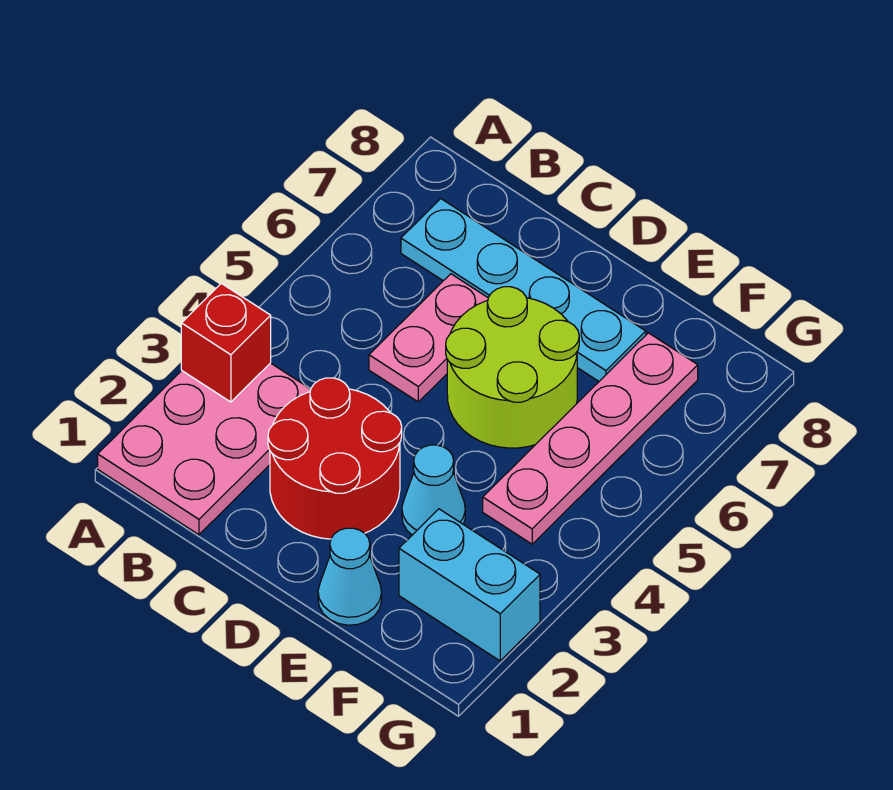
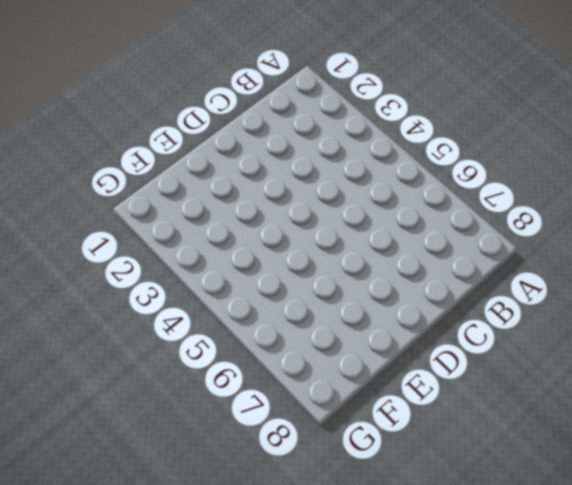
none -> pink 2x3 plate [98,363,311,535]
none -> cyan 1x4 plate [401,199,646,381]

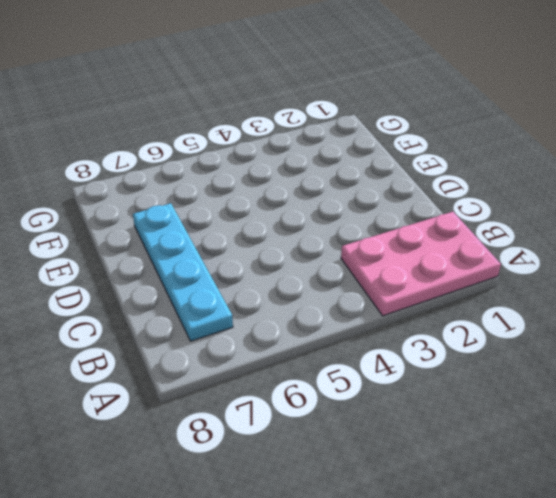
none -> red 2x2 round brick [268,378,402,539]
none -> pink 1x2 plate [369,274,488,402]

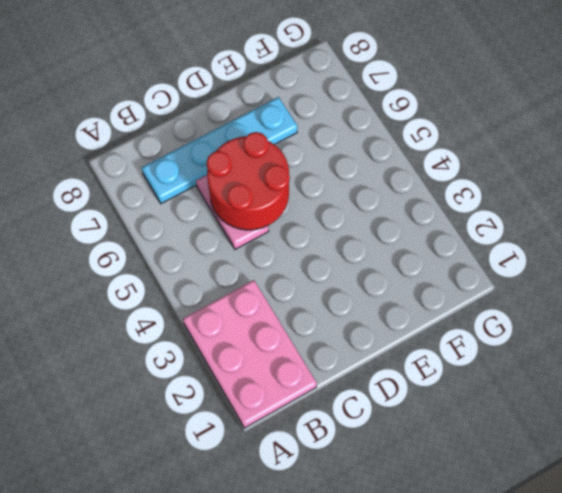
red 2x2 round brick [207,132,290,230] -> red 2x2 round brick moved to [268,378,402,539]
none -> lime 2x2 round brick [446,287,579,448]
none -> cyan 1x1 cone [318,528,382,625]

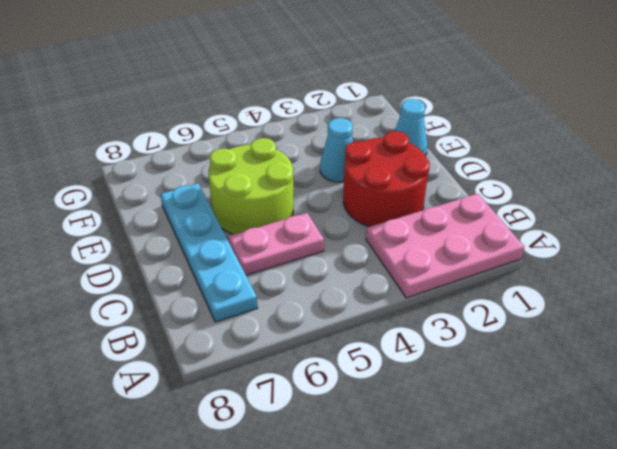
none -> cyan 1x2 brick [399,509,540,661]
none -> pink 1x4 plate [483,333,698,544]

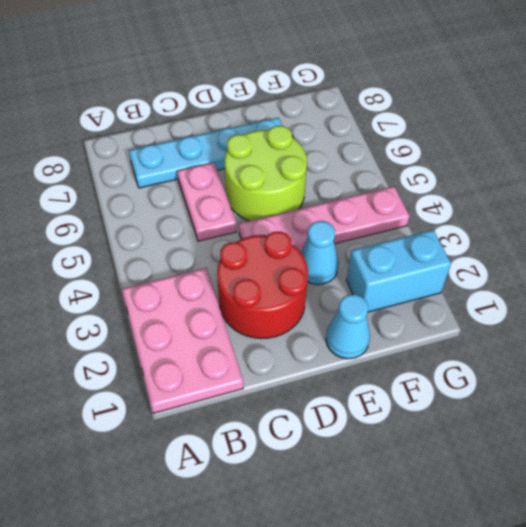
pink 1x4 plate [239,186,409,252] -> pink 1x4 plate turned to [483,333,698,544]
none -> red 1x1 brick [181,283,271,402]

